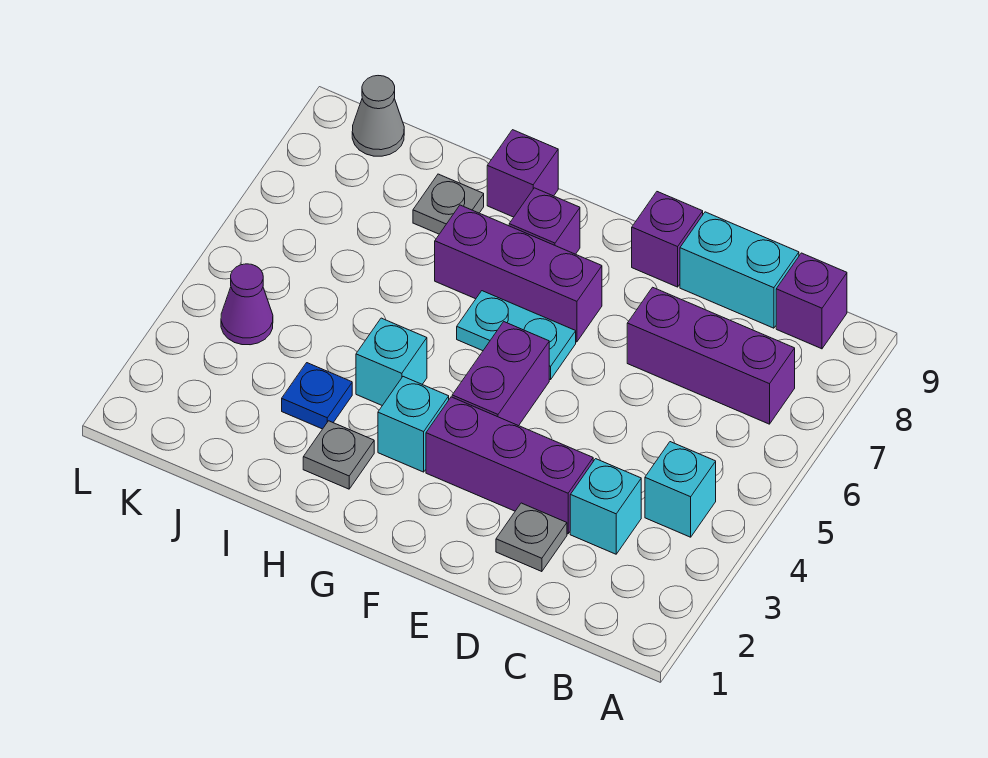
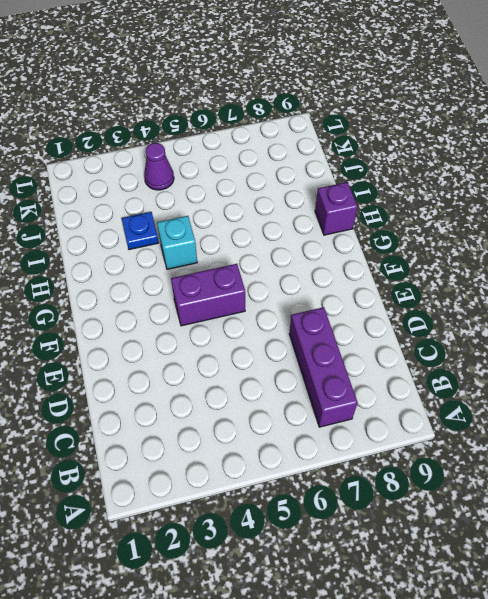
none -> cyan 1x1 brick [645,442,716,537]
none -> purple 1x1 brick [776,253,847,349]
none -> cyan 1x1 brick [570,459,641,554]

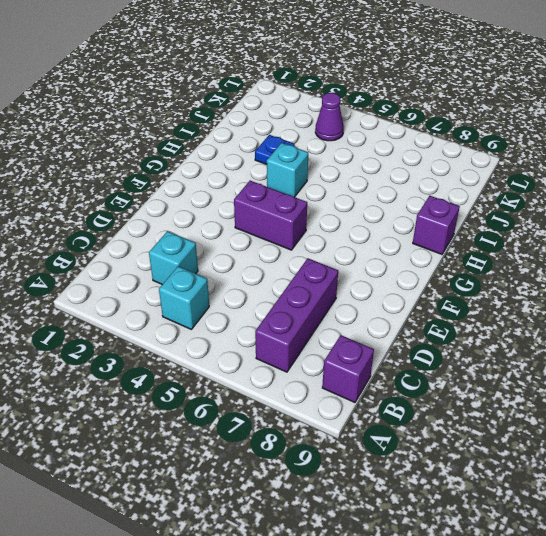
none -> cyan 1x2 brick [680,212,799,328]
none -> grey 1x1 plate [496,503,567,572]
none -> purple 1x3 brick [426,397,593,534]

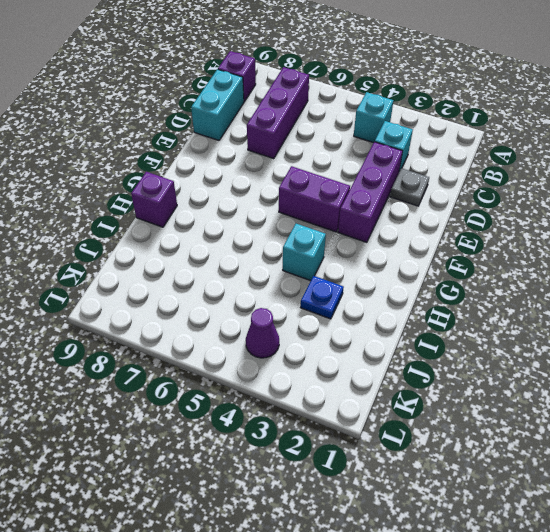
none -> purple 1x1 brick [632,192,703,287]
none -> cyan 1x2 plate [457,291,576,380]
none -> purple 1x3 brick [435,205,602,342]

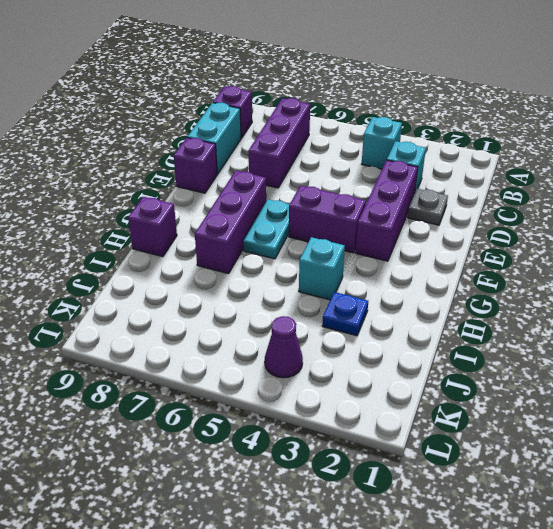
none -> cyan 1x1 brick [378,377,449,472]
none -> purple 1x1 brick [509,188,580,254]
none -> grey 1x1 plate [303,421,374,489]

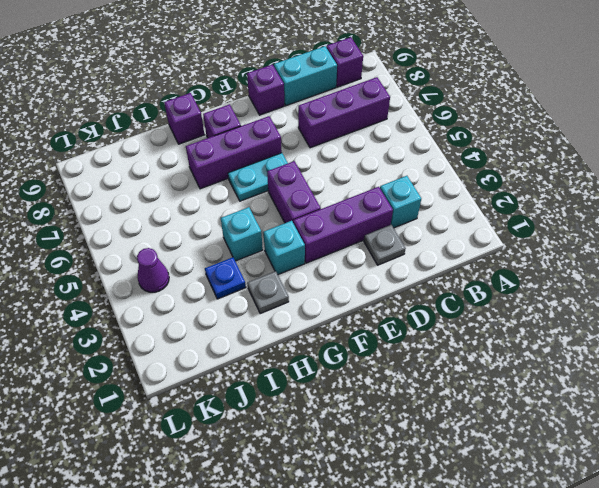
none -> cyan 1x1 brick [645,442,716,537]
none -> grey 1x1 plate [413,174,484,234]
none -> grey 1x1 cone [352,76,404,156]

